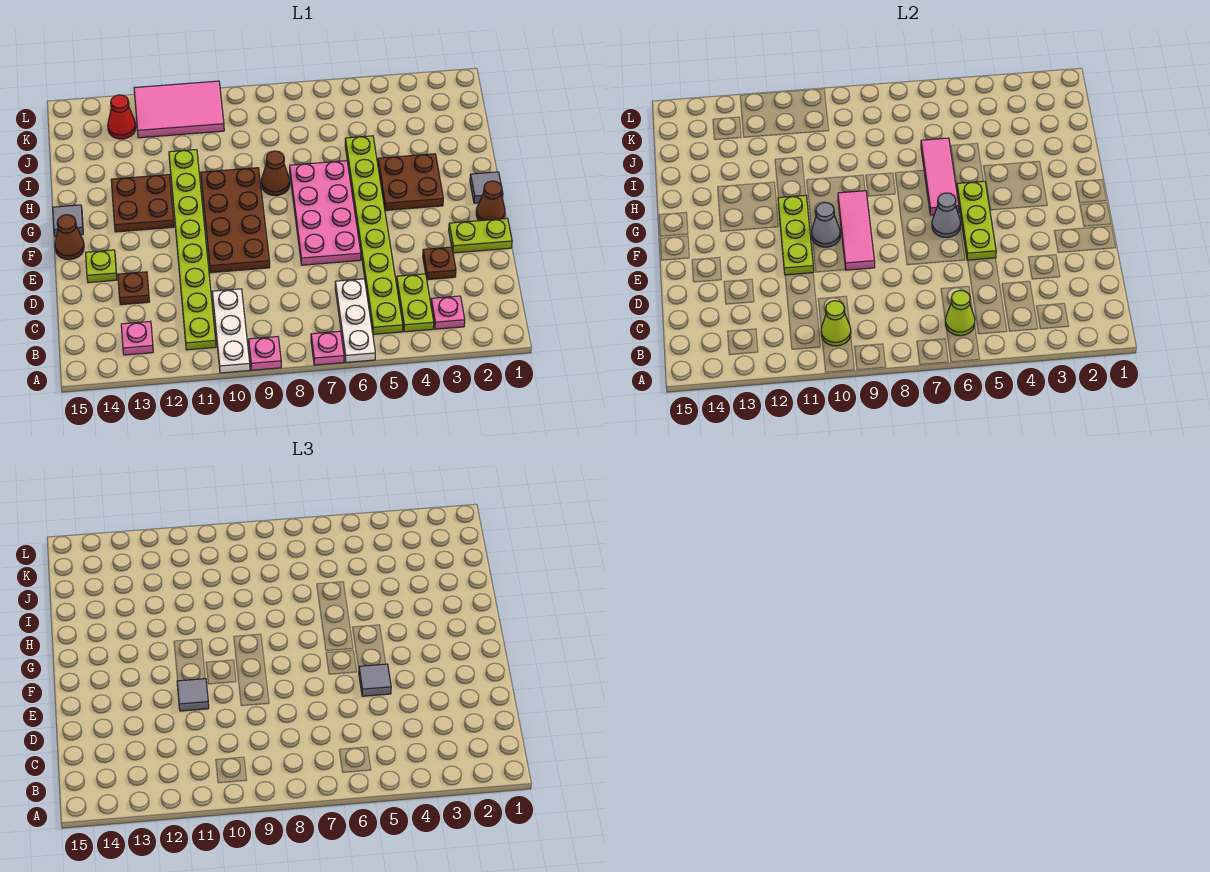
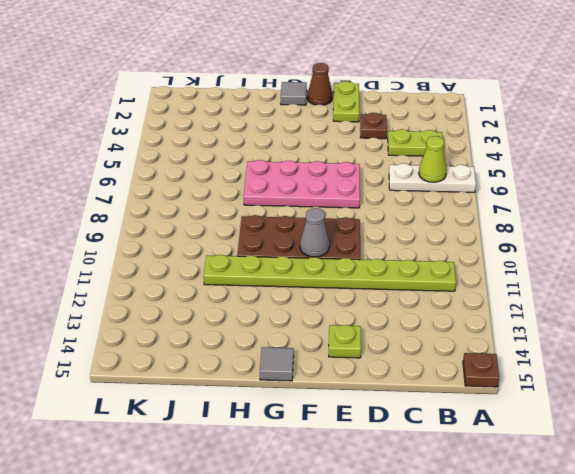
brown 1x1 plate [463,353,499,387] -> brown 1x1 plate moved to [118,272,149,305]
none -> pink 1x1 plate [311,331,344,365]
none -> pink 1x1 plate [249,337,281,370]
none -> white 1x3 plate [212,289,250,373]
none -> pink 1x1 plate [431,296,465,329]

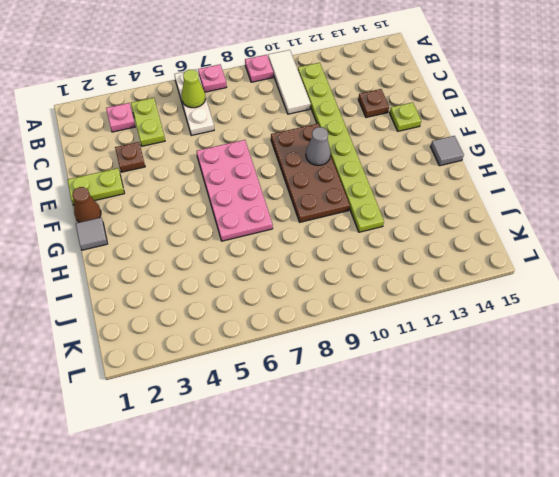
white 1x3 tile [268,50,311,114] -> white 1x3 plate [212,289,250,373]
none -> lime 1x8 plate [345,136,403,334]
none -> pink 1x1 plate [121,321,153,355]
none -> brown 1x1 cone [55,215,84,260]
none -> brown 2x2 plate [378,154,443,210]

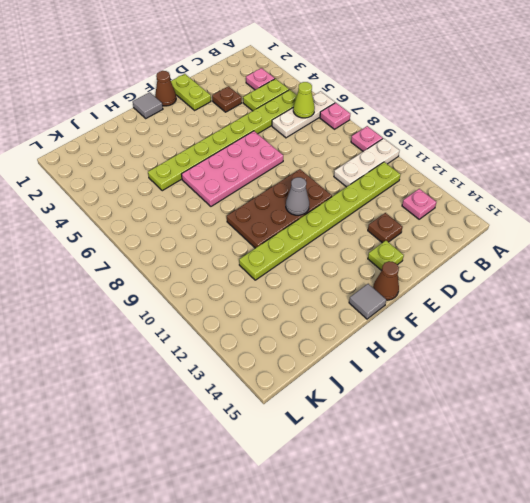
none -> brown 2x2 plate [378,154,443,210]
none -> brown 2x2 plate [111,175,174,232]
none -> brown 1x1 cone [261,151,290,196]
none -> pink 2x3 tile [134,81,224,138]

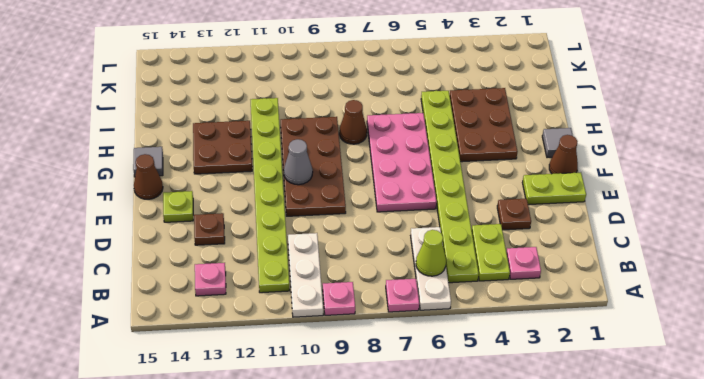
brown 2x3 plate [450,88,518,162] -> brown 2x2 plate [378,154,443,210]
none -> pink 2x3 tile [134,81,224,138]
none -> red 1x1 cone [108,95,136,139]
none -> lime 1x1 cone [821,301,851,346]
none -> lime 1x3 plate [957,181,996,260]

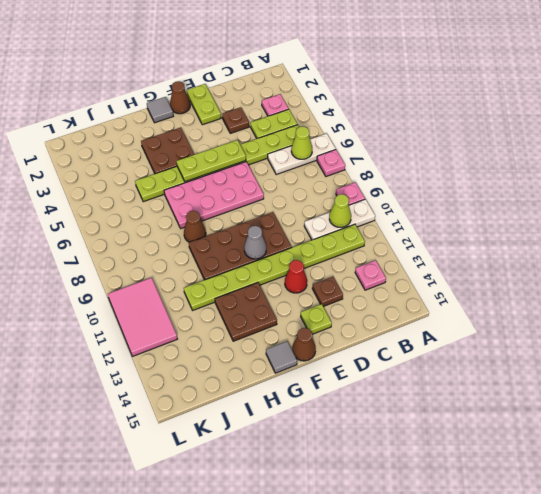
red 1x1 cone [285,260,307,293] -> red 1x1 cone moved to [108,95,136,139]
none -> pink 1x3 tile [838,191,875,270]
none -> lime 1x3 plate [778,195,814,275]
none -> grey 1x1 cone [932,193,961,237]
none -> pink 1x3 tile [921,138,959,215]

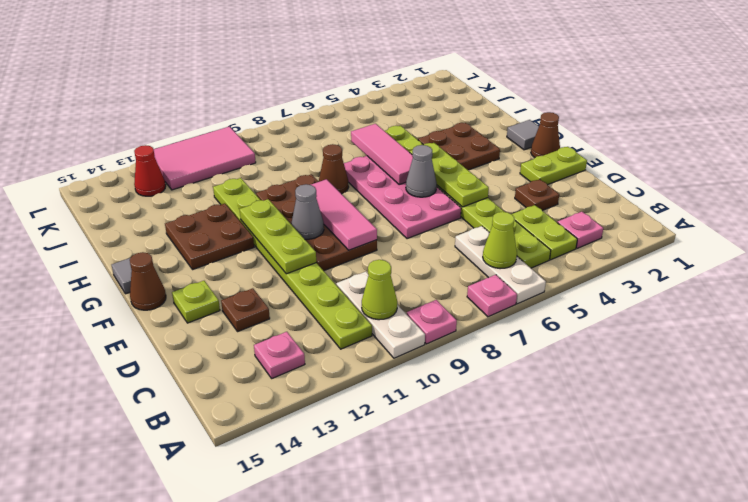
none -> grey 1x1 tile [359,664,391,696]
none -> grey 1x1 tile [177,679,209,711]

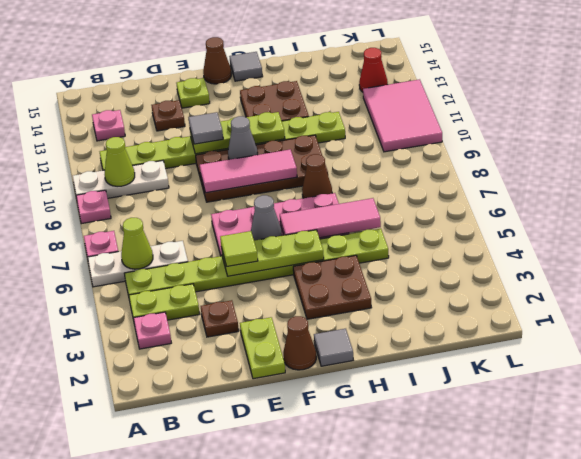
lime 1x1 tile [220,231,258,266] -> grey 1x1 tile [359,664,391,696]

